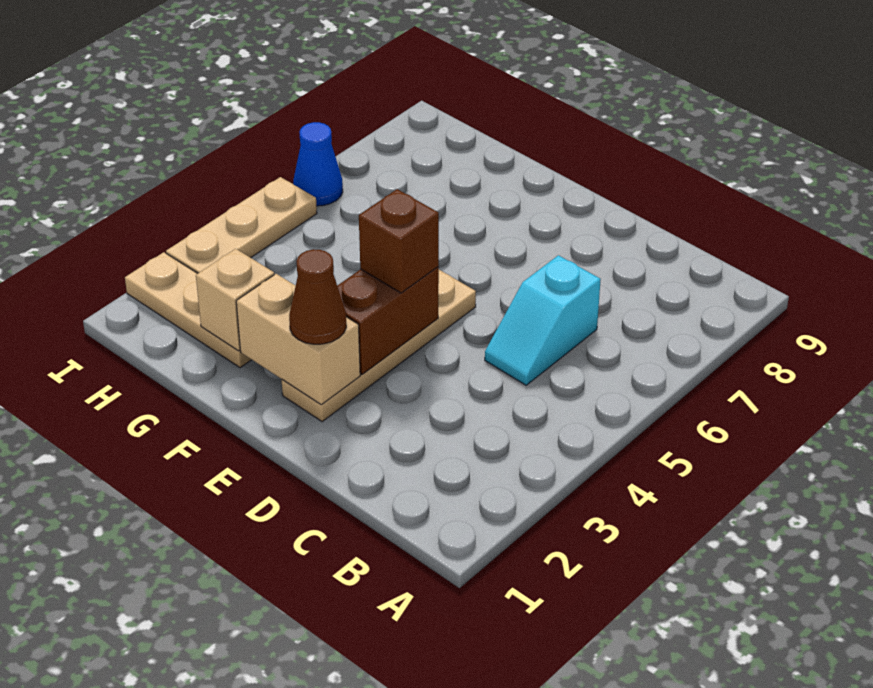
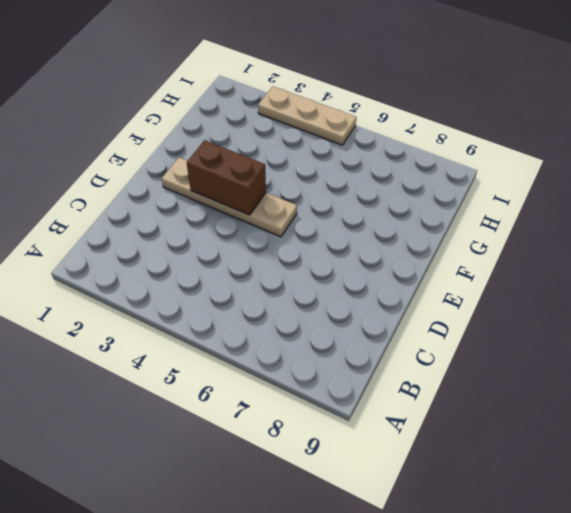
none -> cyan 1x2 slope [485,255,601,385]
none -> tan 1x3 plate [125,252,252,368]

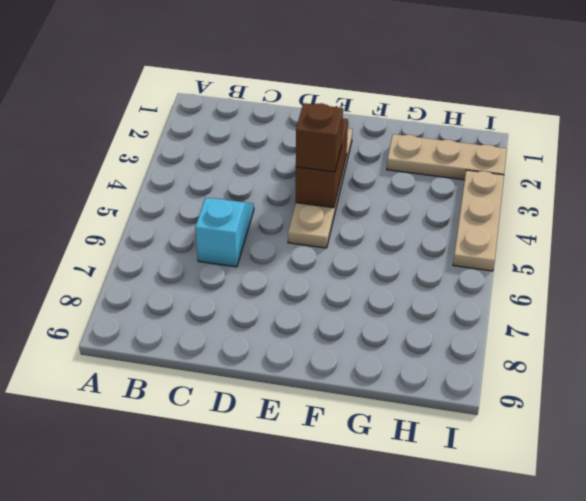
none -> blue 1x1 cone [293,122,343,206]
none -> tan 1x2 brick [236,274,360,405]

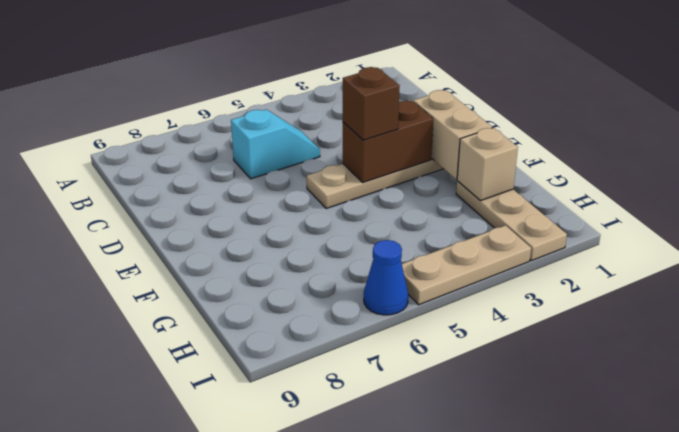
none -> brown 1x1 cone [289,249,346,344]

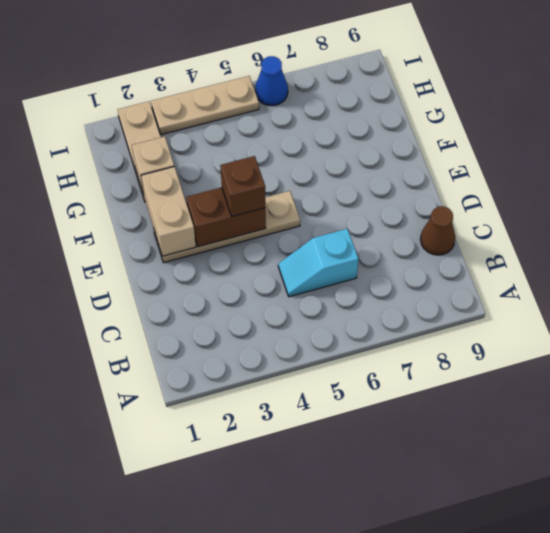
brown 1x1 cone [420,206,455,255] -> brown 1x1 cone moved to [289,249,346,344]

